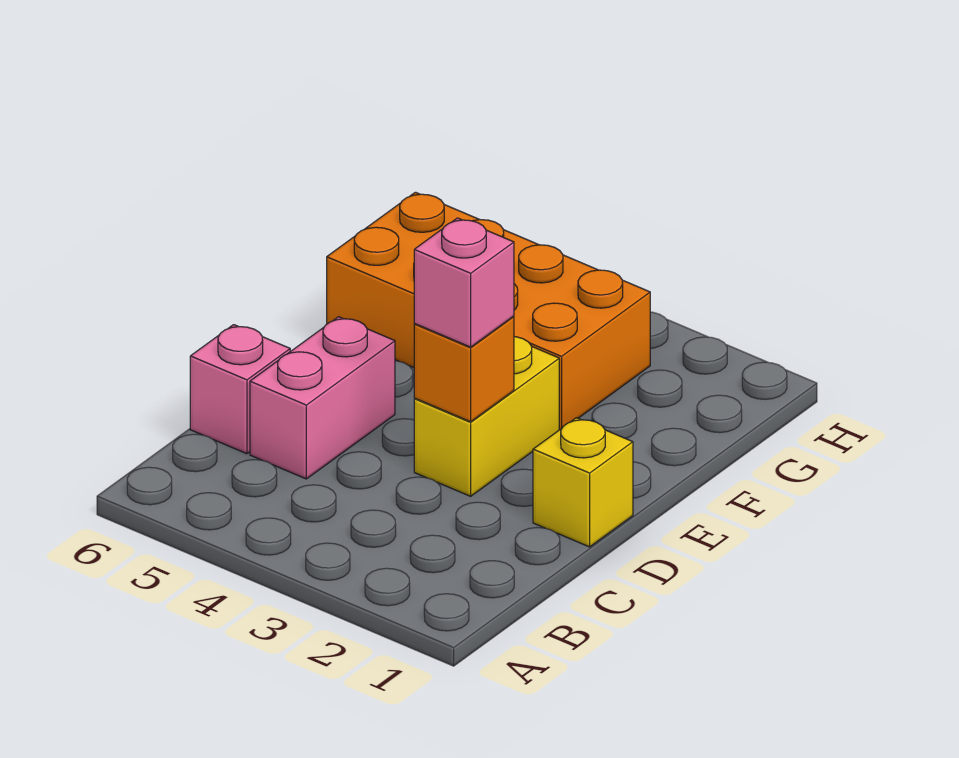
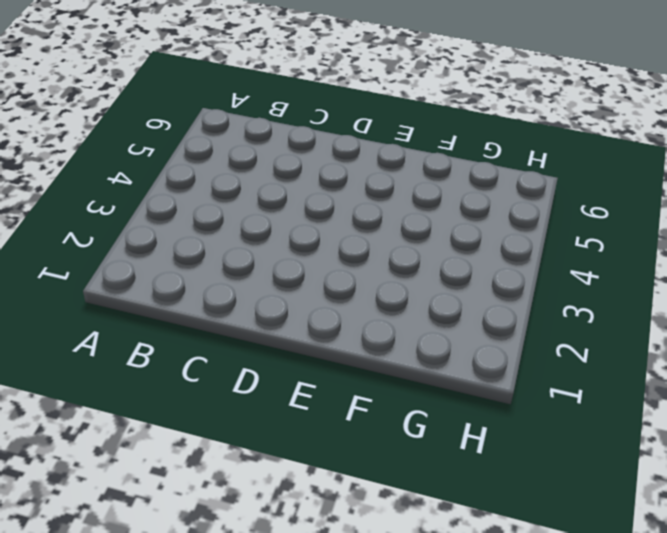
none -> pink 1x2 brick [250,317,395,479]
none -> pink 1x1 brick [190,325,290,454]

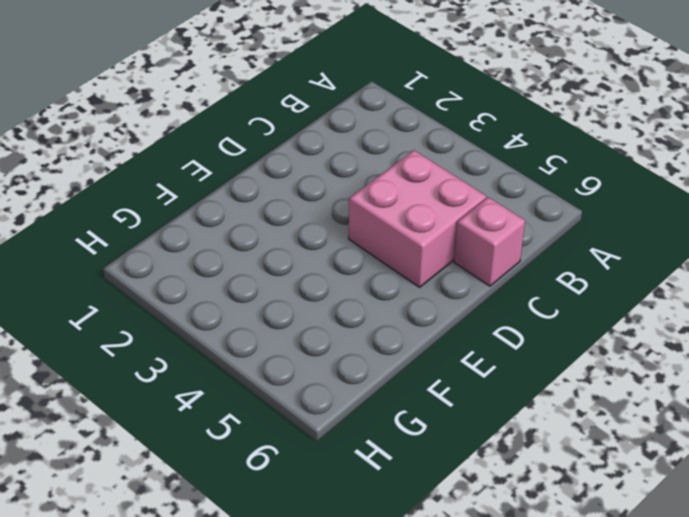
pink 2x2 brick [349,150,486,287] -> pink 1x2 brick [250,317,395,479]
none -> yellow 1x1 brick [533,418,633,547]
none -> yellow 1x2 brick [414,337,559,496]

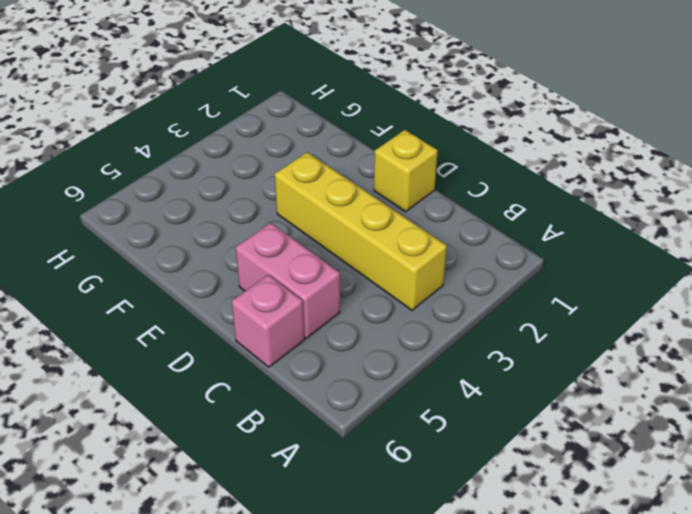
yellow 1x4 brick [275,152,447,310] -> yellow 1x2 brick [414,337,559,496]
none -> orange 2x4 brick [327,192,650,430]
none -> orange 1x1 brick [414,316,514,422]

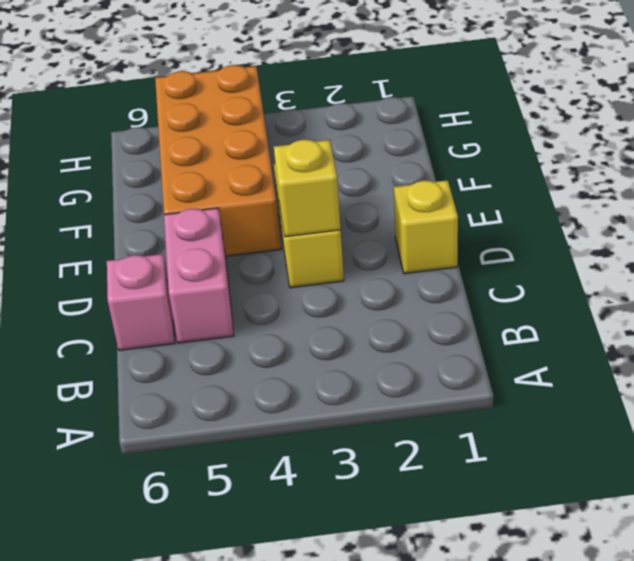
yellow 1x1 brick [274,140,341,237] -> orange 1x1 brick [414,316,514,422]
orange 2x4 brick [155,65,281,256] -> orange 2x4 brick turned to [327,192,650,430]
none -> pink 1x1 brick [414,218,514,347]

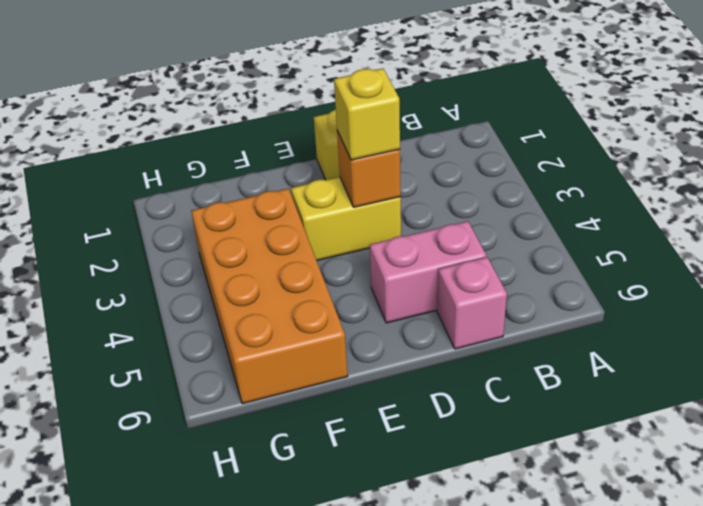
yellow 1x1 brick [334,68,400,160] -> pink 1x1 brick [414,218,514,347]

